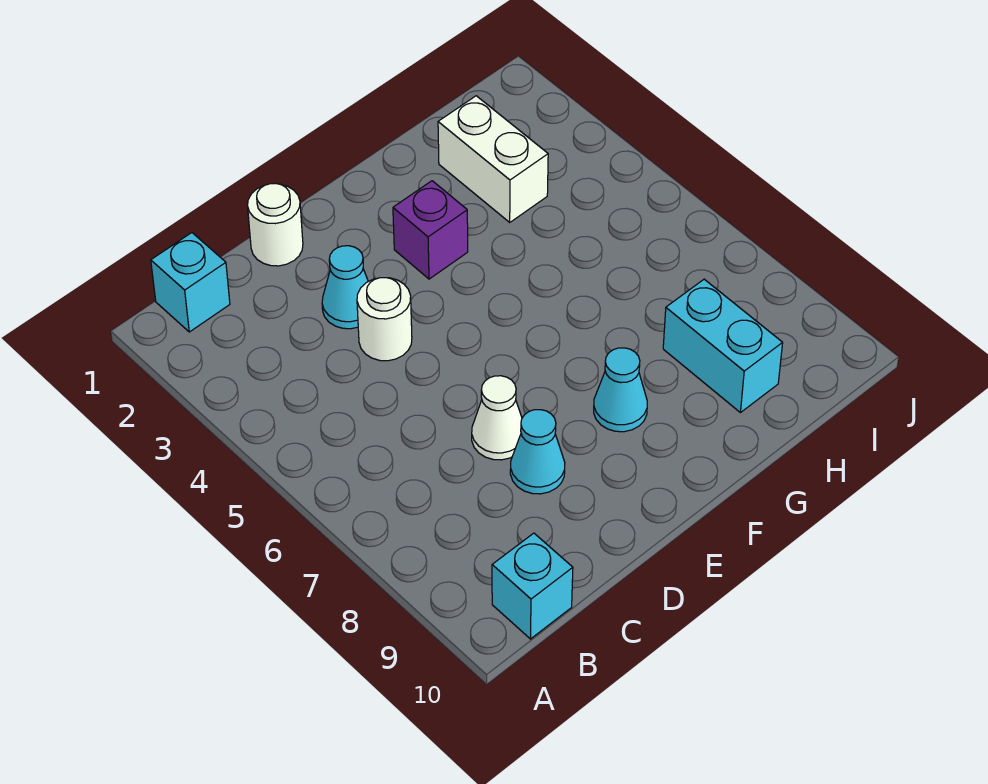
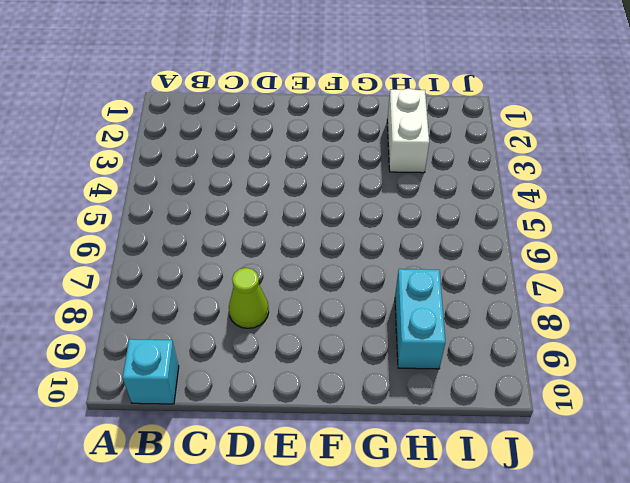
lime 1x1 cone [229,268,269,328] -> cyan 1x1 cone [510,410,565,494]
none -> cyan 1x1 brick [151,233,230,332]
none -> white 1x1 round brick [248,183,303,266]

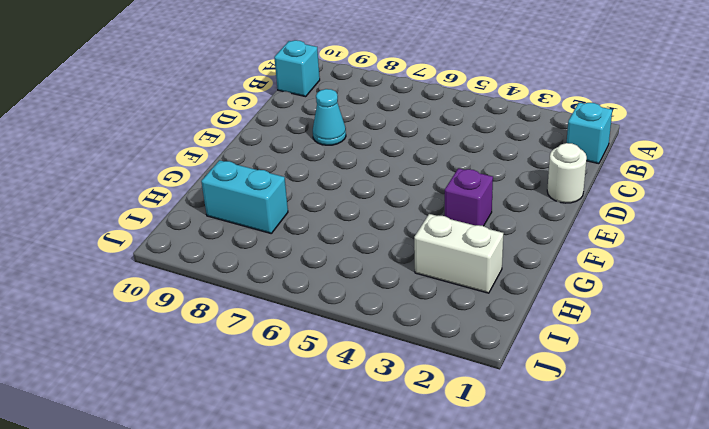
none -> cyan 1x1 cone [322,246,368,329]
none -> white 1x1 round brick [357,278,412,361]

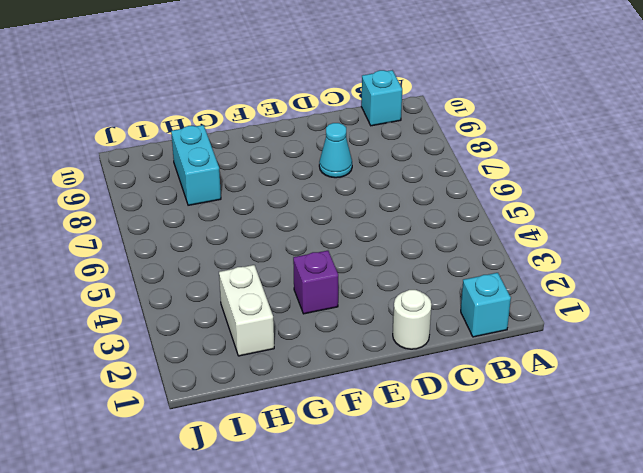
none -> cyan 1x1 cone [322,246,368,329]
none -> white 1x1 round brick [357,278,412,361]

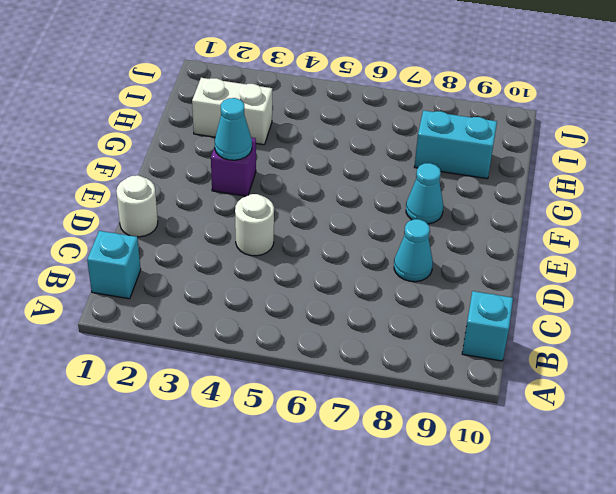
cyan 1x1 cone [215,98,252,160] -> cyan 1x1 cone moved to [322,246,368,329]
none -> white 1x1 cone [472,376,522,460]

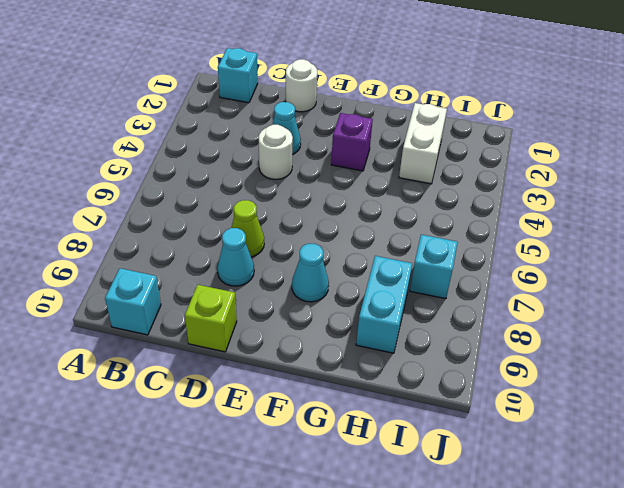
lime 1x1 cone [231,200,264,257] -> white 1x1 cone [472,376,522,460]
lime 1x1 brick [185,285,237,352] -> none
cyan 1x1 brick [410,235,458,299] -> none

